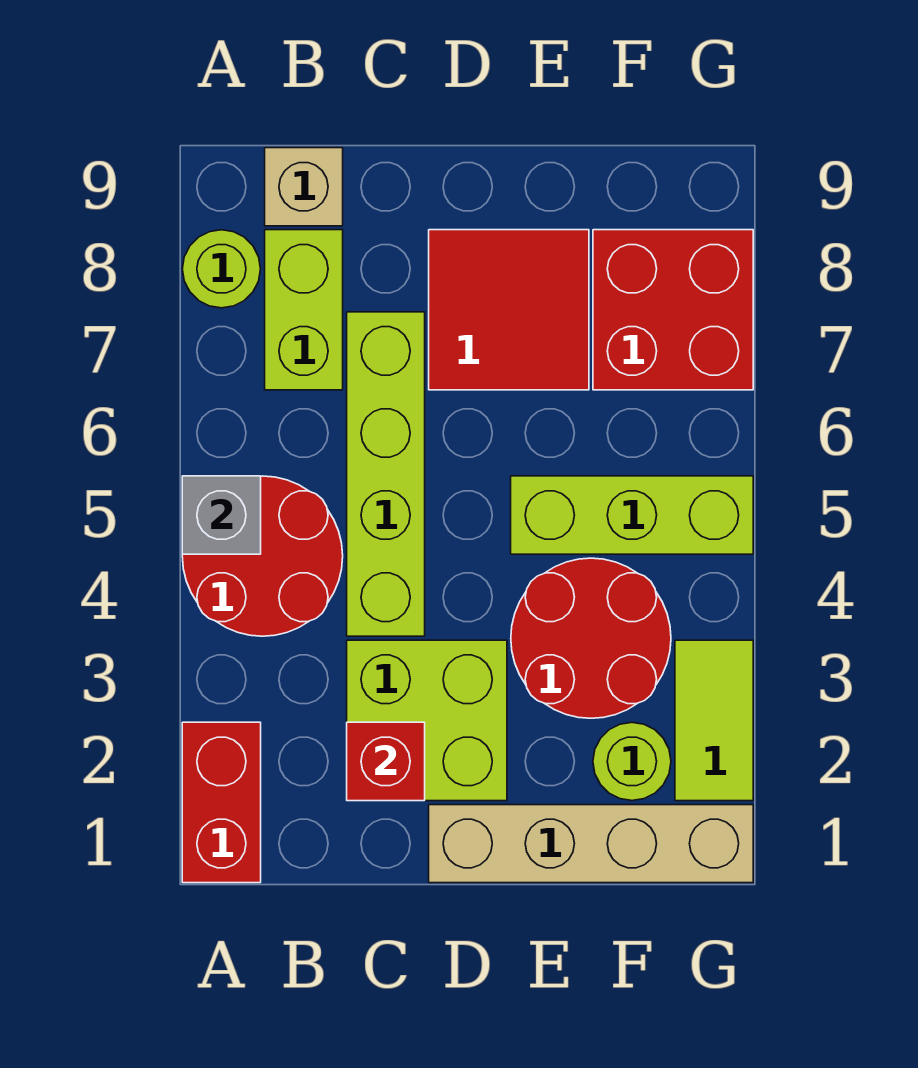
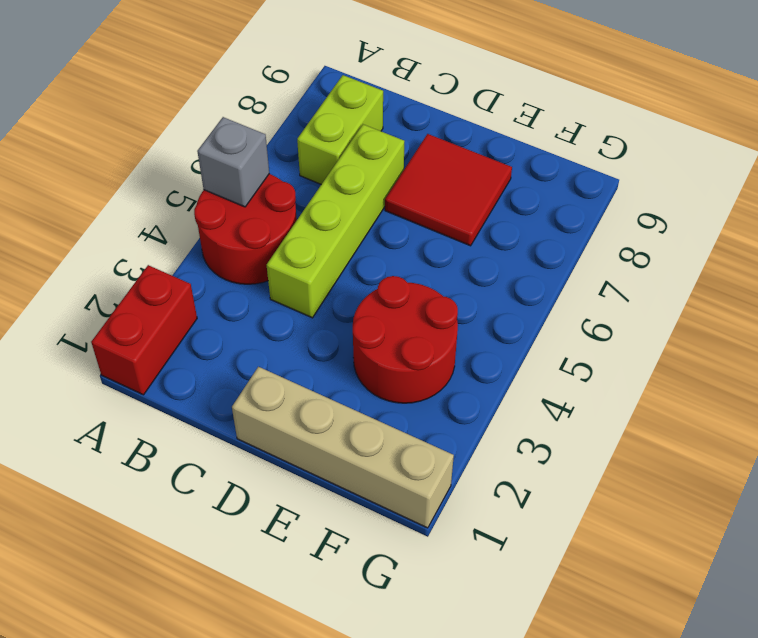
none -> lime 1x1 round brick [182,230,261,308]
none -> tan 1x1 brick [265,148,343,226]
none -> lime 2x2 brick [347,640,507,801]

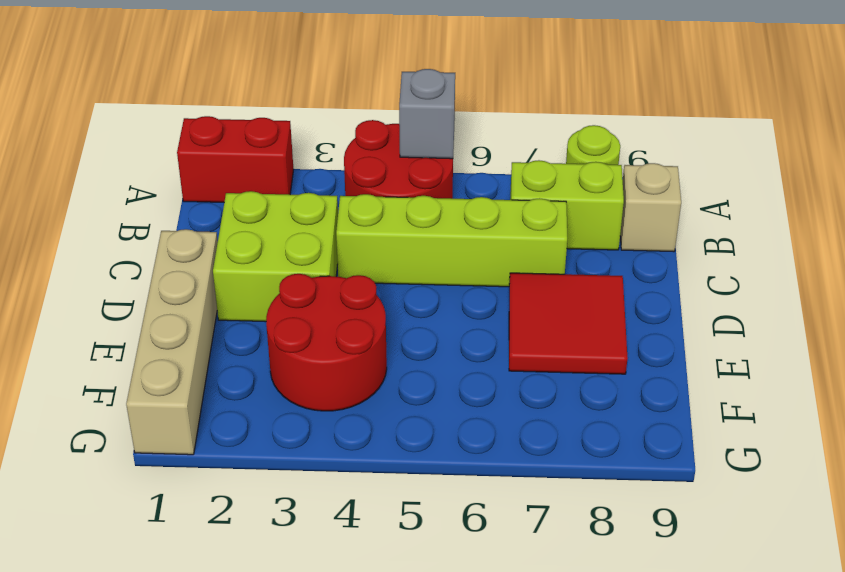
none -> lime 1x3 brick [511,476,753,554]
none -> lime 1x1 round brick [593,723,671,801]
none -> red 2x2 brick [593,230,753,390]

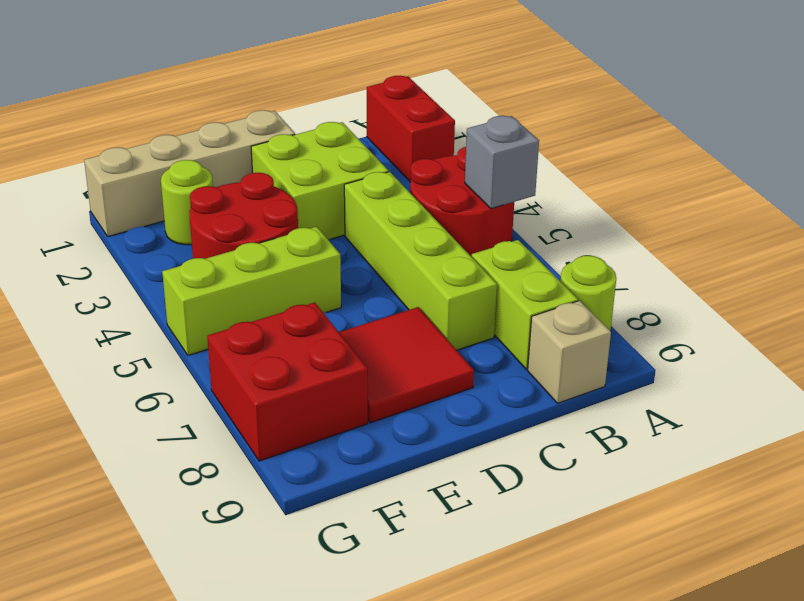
none -> lime 1x2 tile [675,640,753,801]
none -> red 1x1 brick [347,722,425,801]

